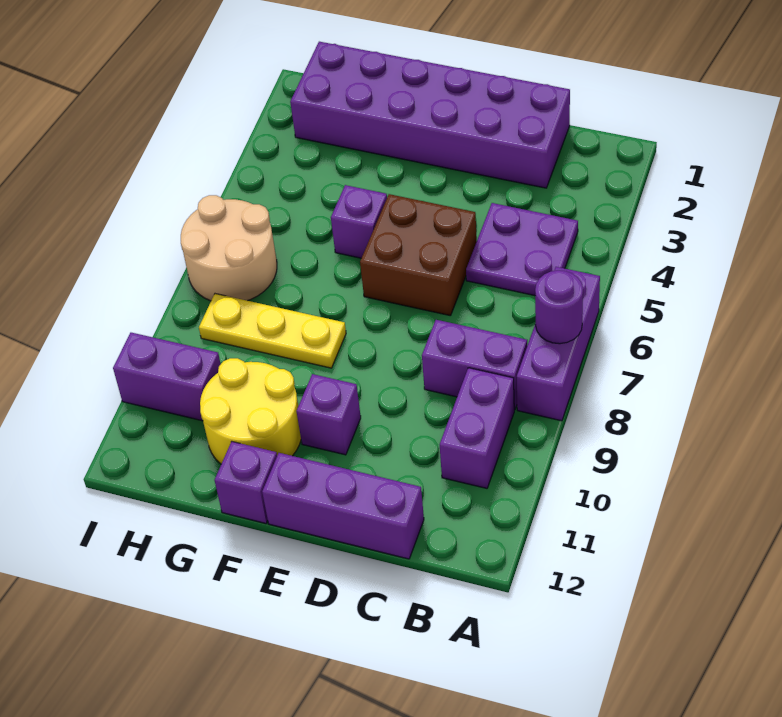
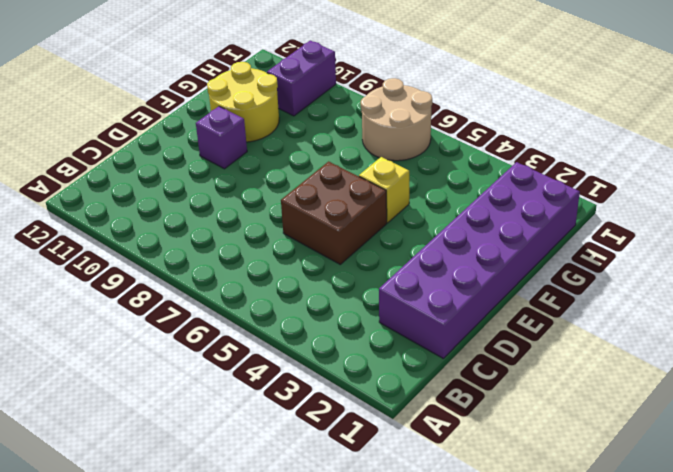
yellow 1x1 brick [359,157,409,223] -> purple 1x1 brick [331,185,387,258]
none -> purple 1x3 brick [517,267,600,421]
none -> purple 2x2 plate [466,203,578,296]
none -> purple 1x2 brick [422,320,527,410]

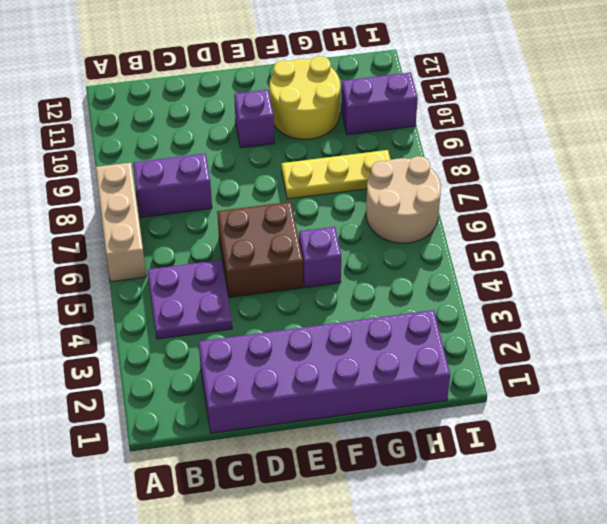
tan 1x3 brick [96,163,146,282] -> purple 1x3 brick [517,267,600,421]
none -> purple 1x2 brick [440,368,514,488]
none -> purple 1x3 brick [262,453,424,559]
none -> purple 1x1 brick [215,442,277,523]

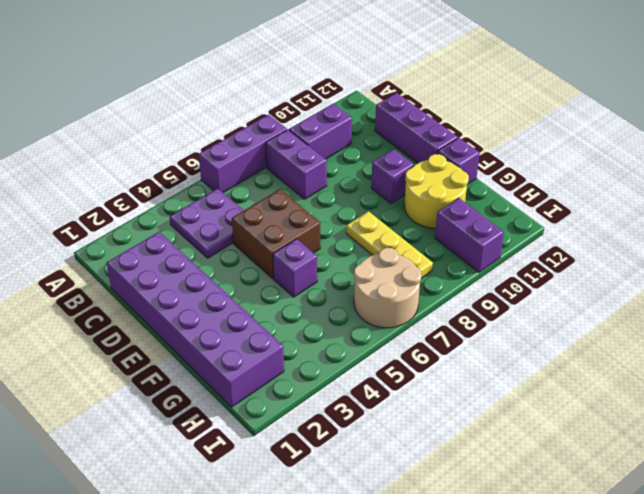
none -> purple 1x1 round brick [535,270,583,344]

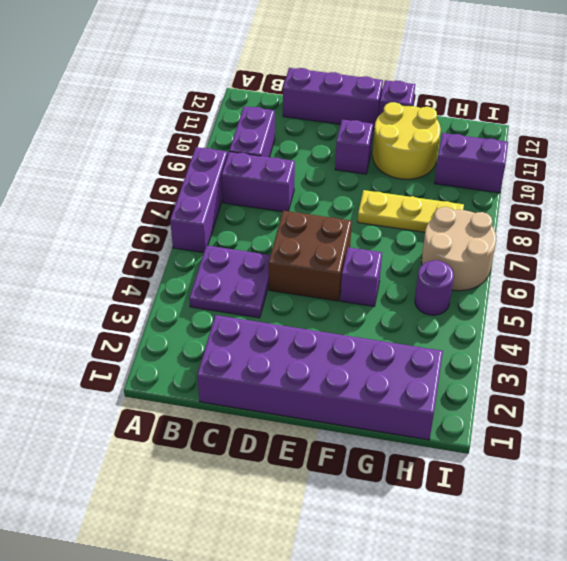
purple 1x1 round brick [415,260,454,315] -> purple 1x1 round brick moved to [535,270,583,344]

